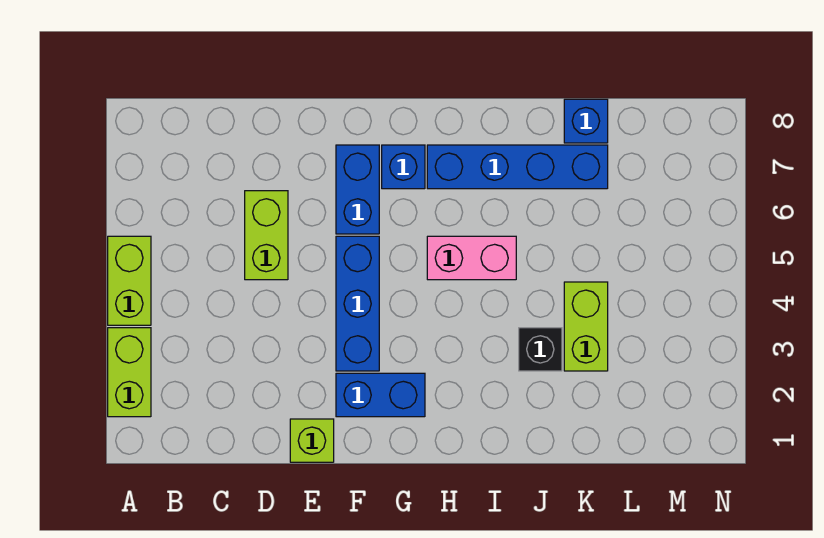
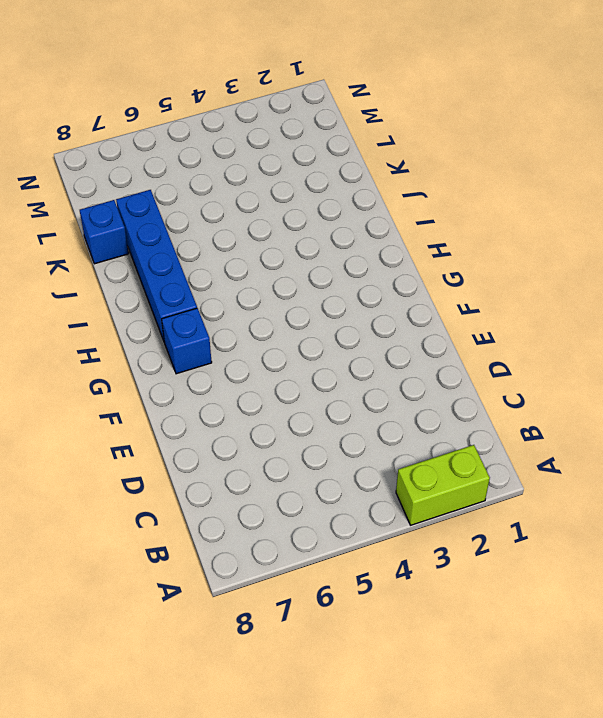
none -> lime 1x2 brick [108,236,151,325]
none -> lime 1x2 brick [245,191,288,280]
none -> lime 1x1 brick [290,419,334,462]

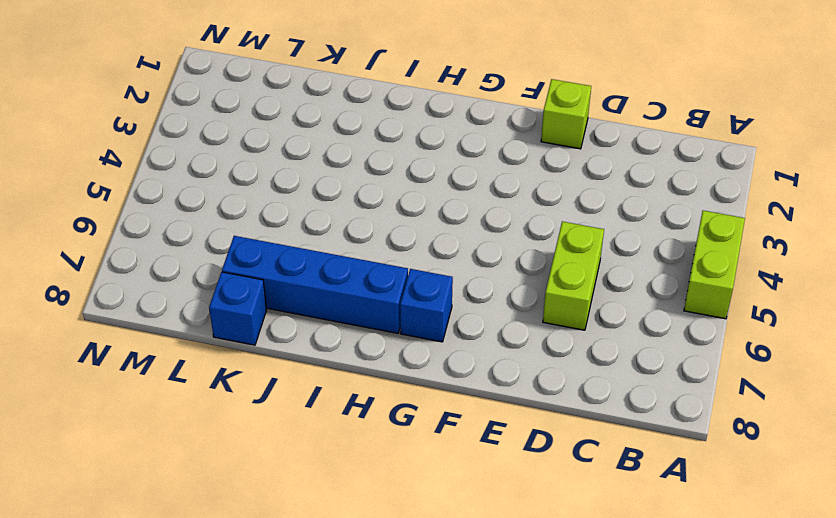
none -> lime 1x2 brick [108,328,151,417]
none -> blue 1x2 brick [336,373,425,417]
none -> blue 1x3 brick [336,236,379,371]

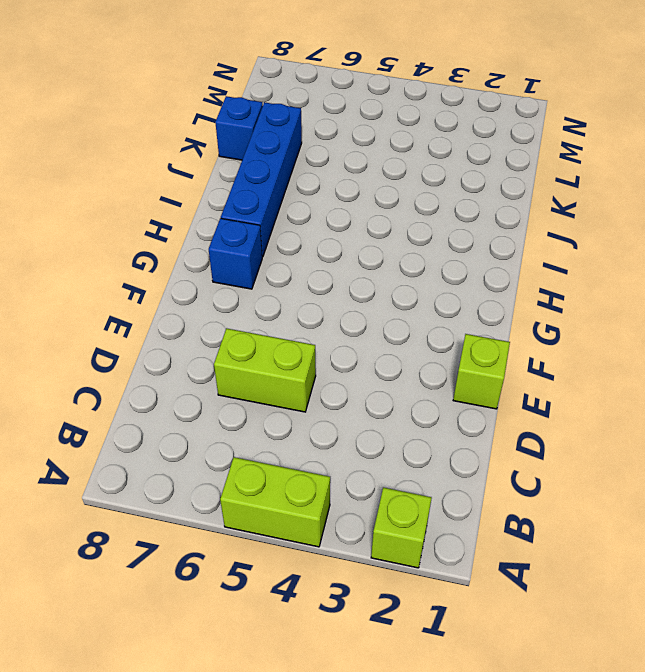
lime 1x1 brick [371,487,432,568] -> lime 1x2 brick [108,328,151,417]
none -> blue 1x2 brick [336,373,425,417]
none -> blue 1x3 brick [336,236,379,371]
none -> blue 1x2 brick [336,145,379,234]

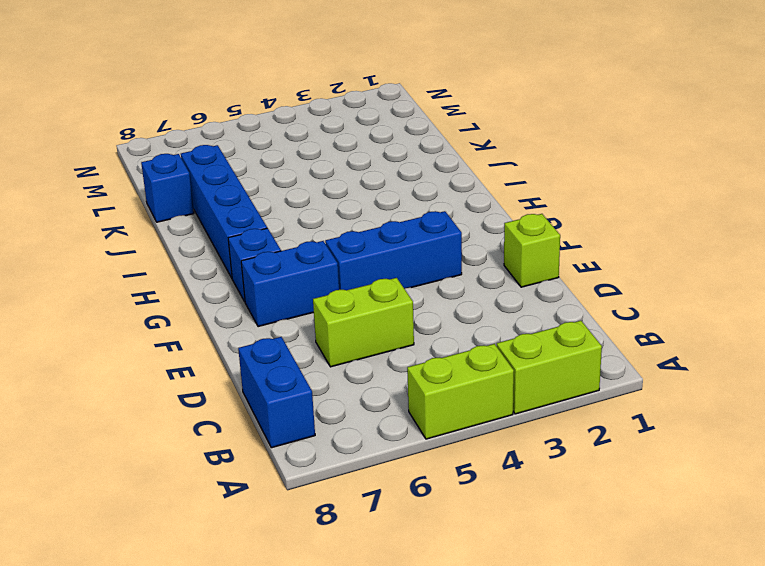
blue 1x2 brick [238,337,315,448] -> blue 1x2 brick moved to [336,373,425,417]
none -> pink 1x2 brick [427,236,516,280]
none -> black 1x1 brick [519,328,562,371]
none -> lime 1x2 brick [564,282,608,371]

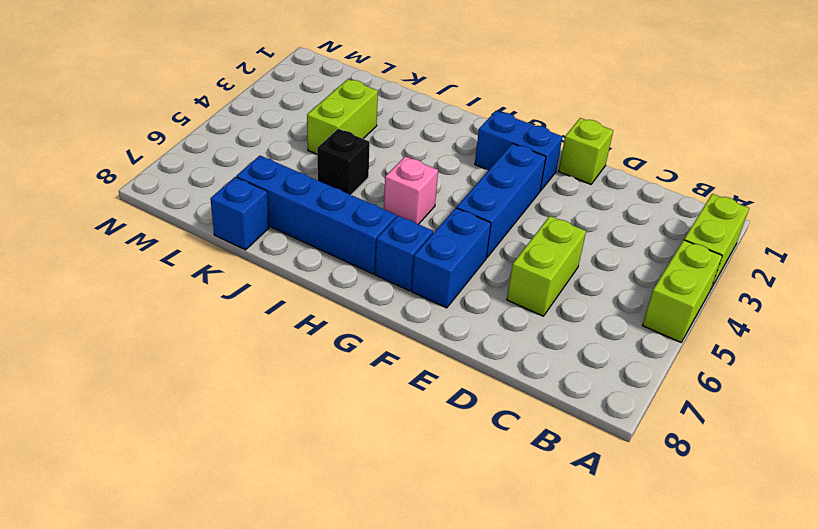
pink 1x1 brick [384,156,438,224] -> pink 1x2 brick [427,236,516,280]
black 1x1 brick [317,129,370,195] -> black 1x1 brick moved to [519,328,562,371]

